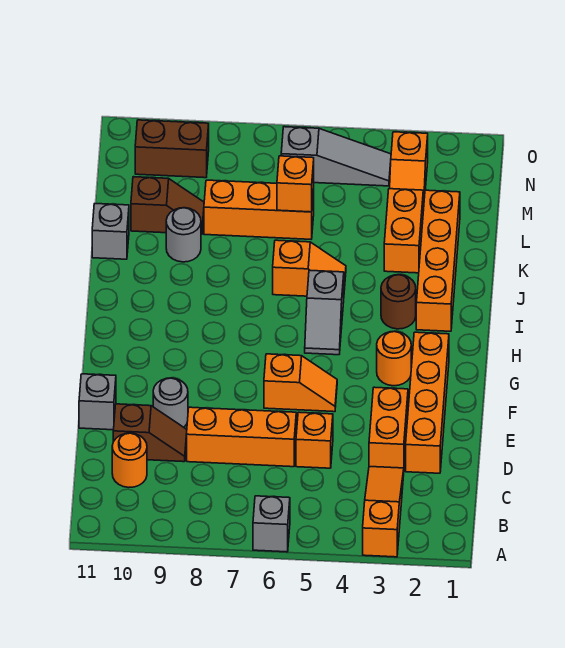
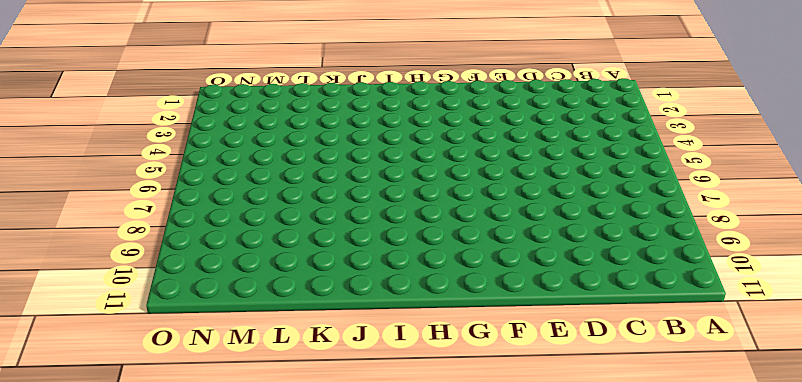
none -> orange 1x3 slope [363,466,404,557]
none -> grey 1x1 brick [253,496,290,552]
none -> orange 1x1 round brick [112,433,147,487]

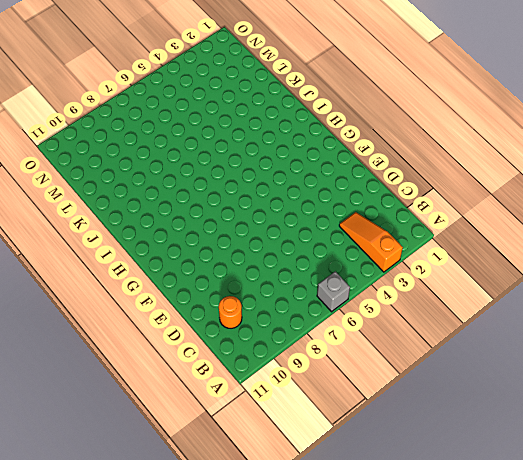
none -> orange 1x4 brick [406,332,449,473]
none -> orange 1x2 brick [369,387,408,468]
none -> orange 1x1 brick [296,412,333,468]

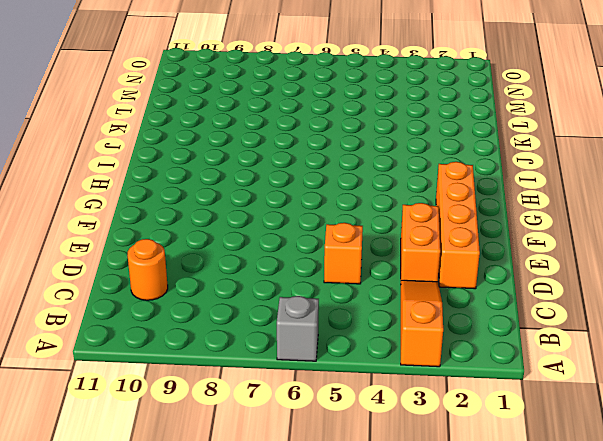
none -> orange 1x3 brick [187,407,296,467]
none -> brown 1x2 slope [113,404,187,462]
none -> grey 1x1 round brick [153,378,188,427]

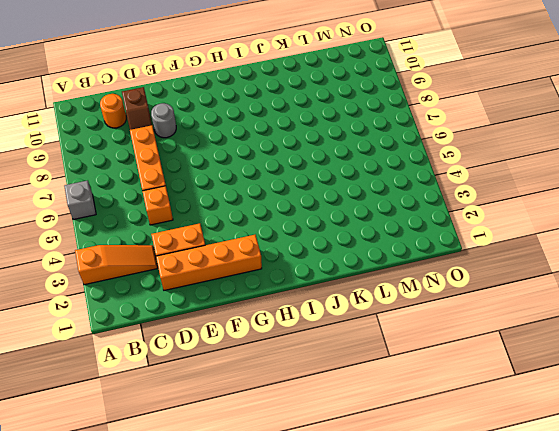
none -> grey 1x1 brick [79,374,116,430]
none -> orange 1x2 slope [264,354,337,412]
none -> orange 1x1 round brick [377,331,411,386]

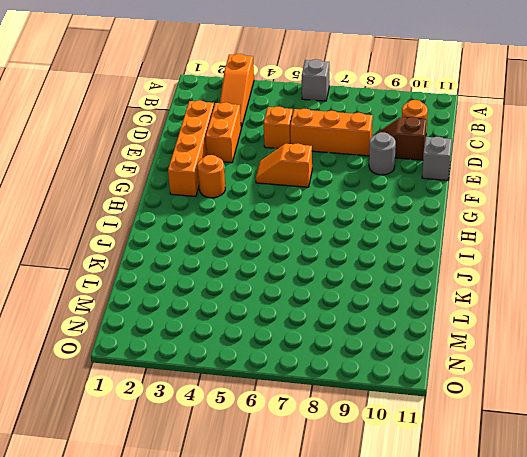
none -> grey 1x2 slope [305,270,344,355]
none -> orange 1x4 brick [416,190,460,331]
none -> brown 1x1 round brick [381,275,416,329]

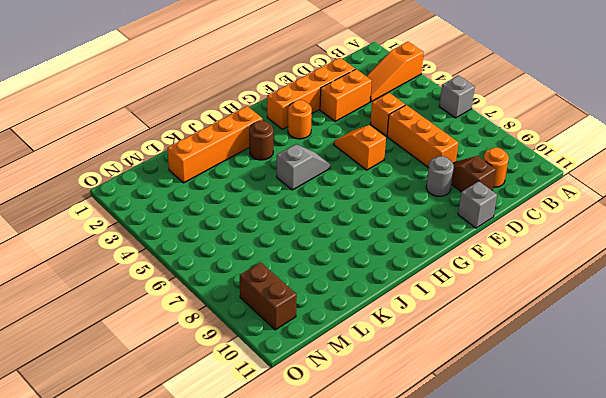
none -> orange 1x2 slope [273,240,346,296]
none -> orange 1x2 brick [384,189,423,273]
none -> grey 1x1 round brick [166,208,201,262]

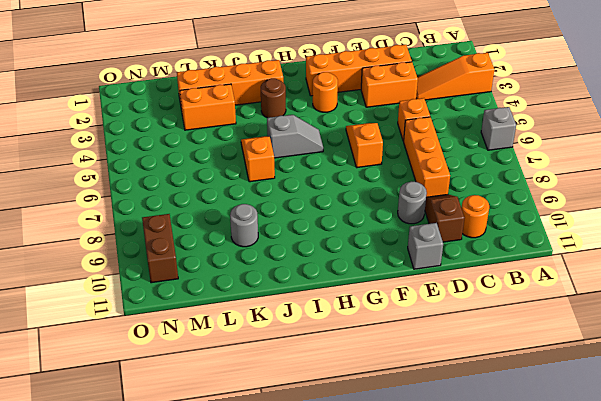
none -> grey 1x1 brick [92,204,129,259]
none -> orange 1x3 brick [204,180,314,239]
none -> brown 1x2 slope [131,177,204,234]

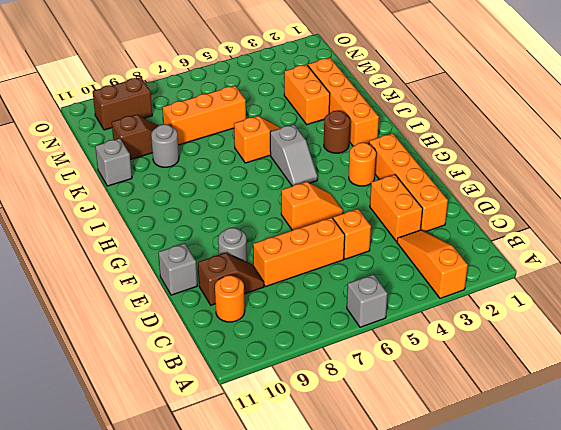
none -> orange 1x2 slope [390,132,428,211]
none -> grey 1x3 slope [281,127,391,186]
none -> orange 1x1 brick [277,156,314,212]

